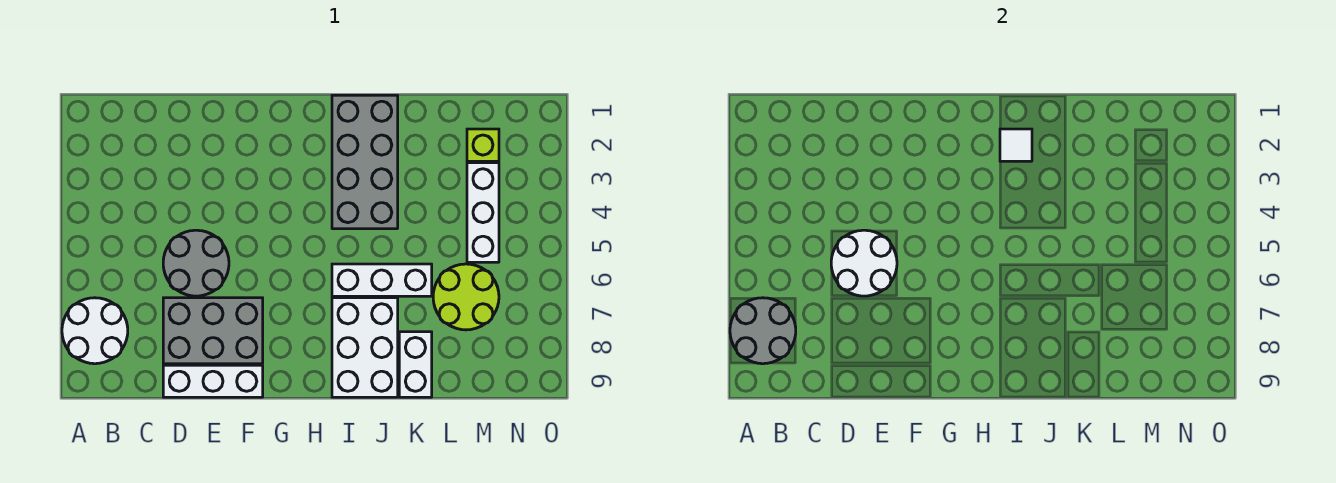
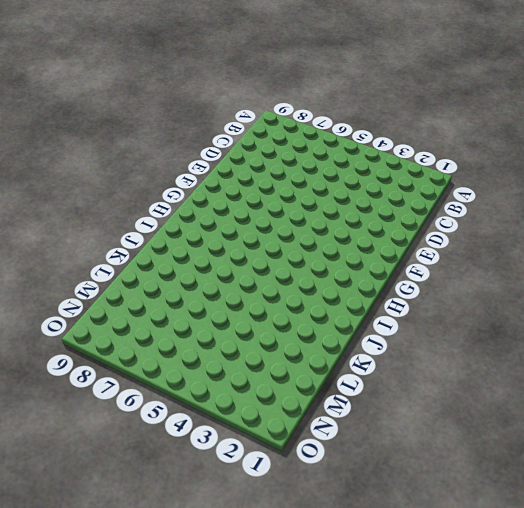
none -> white 2x2 round brick [62,298,128,364]
none -> grey 2x2 round brick [163,230,229,296]
none -> grey 2x3 brick [163,298,263,364]

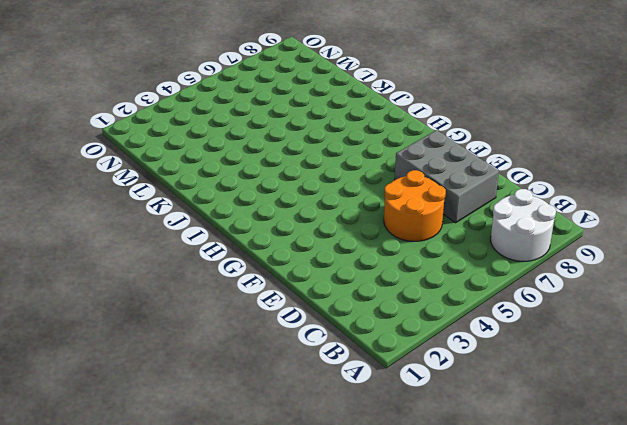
orange 2x2 round brick [384,170,446,241] -> grey 2x2 round brick [163,230,229,296]
none -> white 1x3 brick [163,365,263,397]
none -> grey 2x4 brick [332,95,398,229]
none -> white 1x3 brick [332,264,432,296]

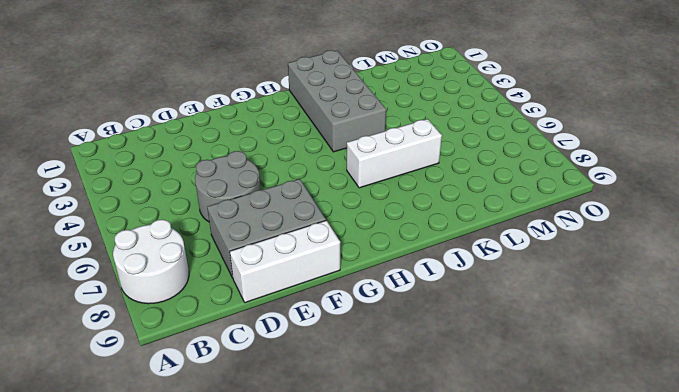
none -> white 2x3 brick [332,298,398,397]
none -> white 1x2 brick [399,332,432,397]
none -> lime 2x2 round brick [433,264,499,330]

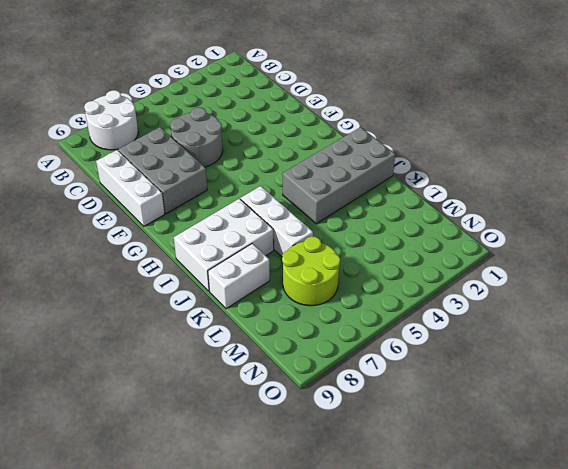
none -> lime 1x1 brick [467,129,499,161]
none -> white 1x3 brick [467,163,499,262]
none -> grey 2x2 round brick [730,298,796,364]

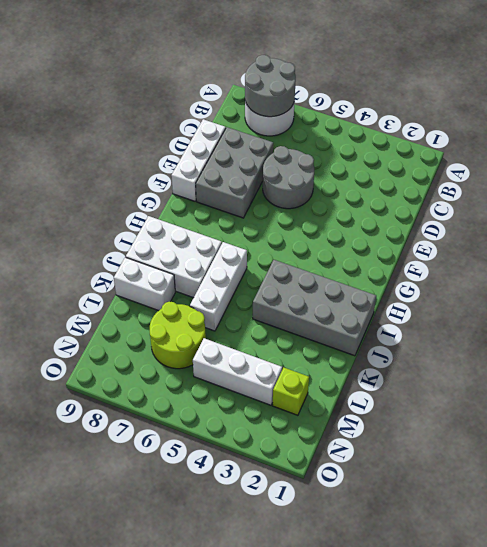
none -> white 2x2 round brick [831,230,897,296]
none -> white 1x1 tile [1000,129,1032,161]

